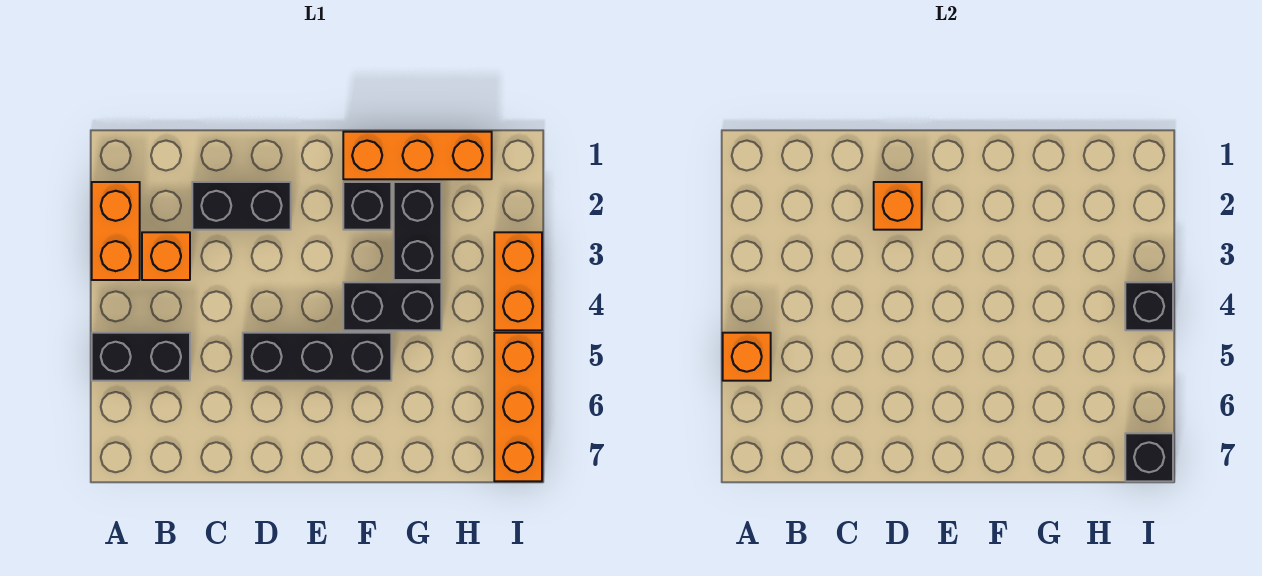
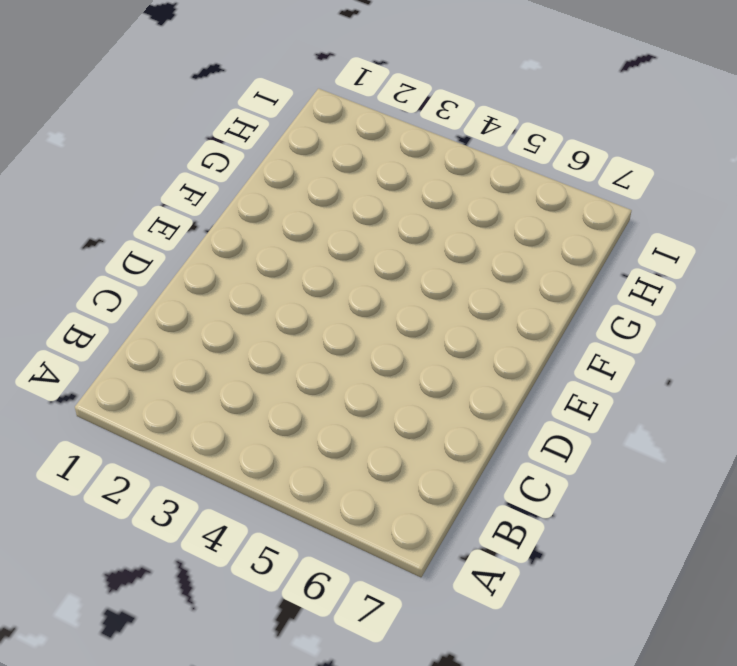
none -> orange 1x2 brick [92,182,140,280]
none -> black 1x2 brick [92,333,190,381]
none -> orange 1x1 brick [142,232,190,280]

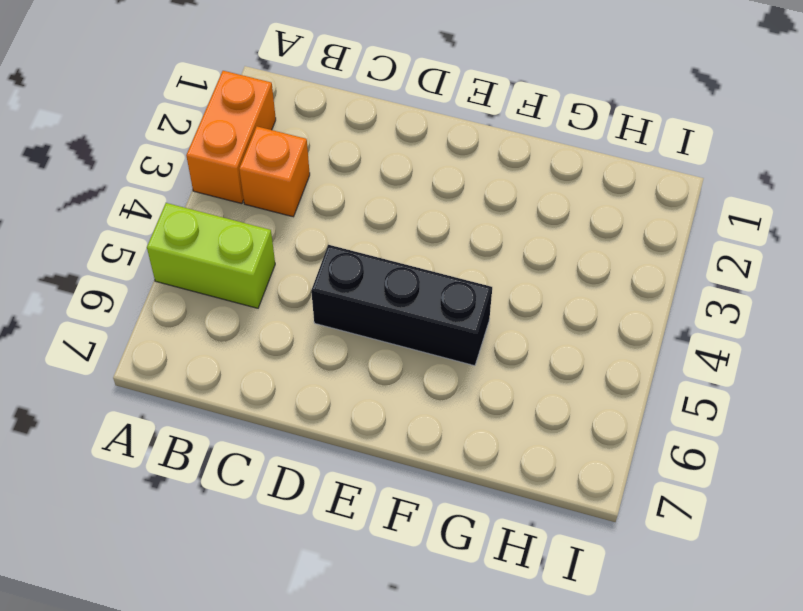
lime 1x2 brick [147,203,275,308] -> black 1x2 brick [92,333,190,381]
none -> black 1x2 brick [192,182,291,230]
none -> orange 1x3 brick [343,132,492,179]
none -> black 1x1 brick [343,182,391,230]

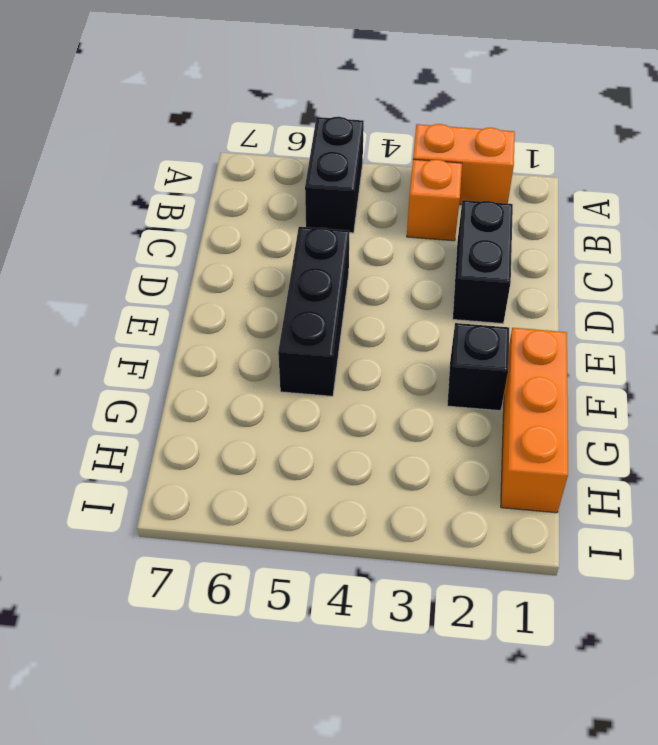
none -> black 1x2 brick [343,282,441,330]
none -> black 1x2 brick [394,182,441,280]
none -> orange 1x2 brick [494,232,542,330]

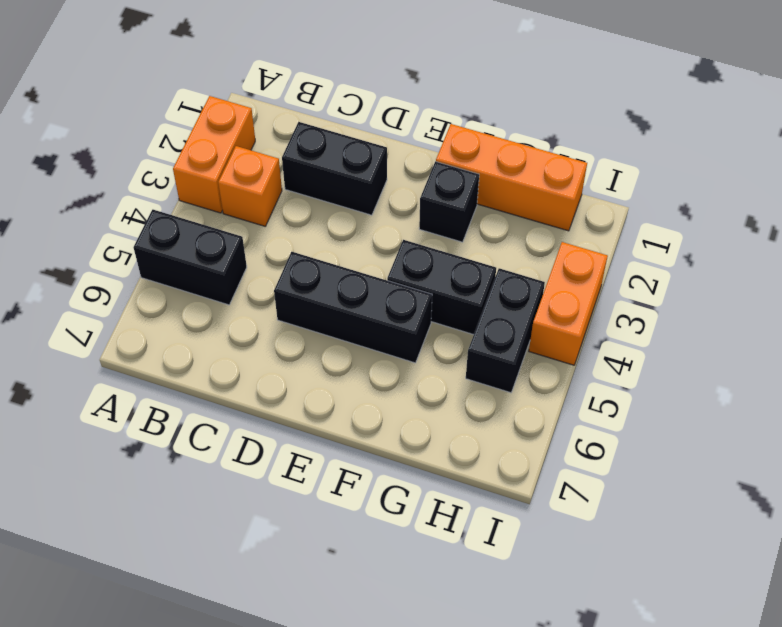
black 1x2 brick [466,268,545,393] -> black 1x2 brick moved to [394,182,441,280]
none -> orange 1x3 brick [494,333,542,481]
none -> orange 1x1 brick [723,333,771,381]
none -> orange 1x1 brick [874,182,922,230]

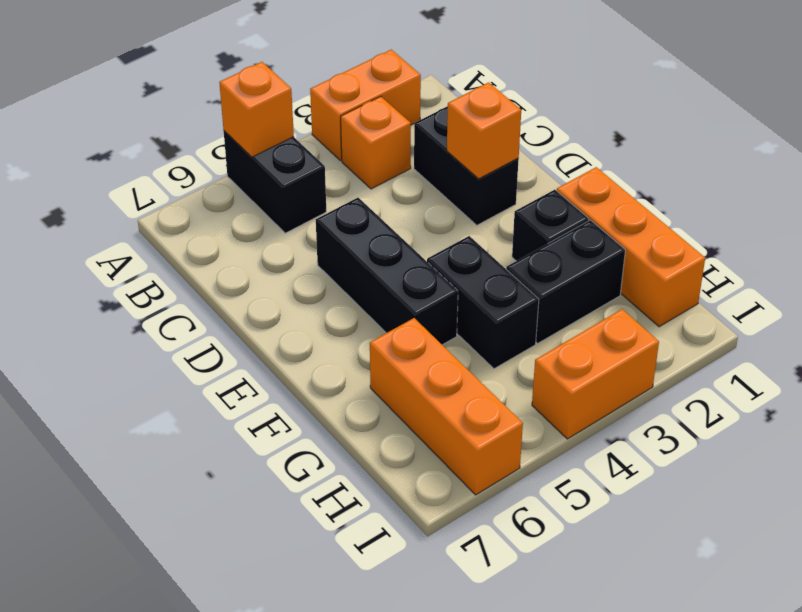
orange 1x3 brick [370,318,523,495] -> orange 1x3 brick turned to [494,333,542,481]
none -> black 1x1 brick [1125,282,1173,330]
none -> black 1x1 brick [1125,433,1173,481]

